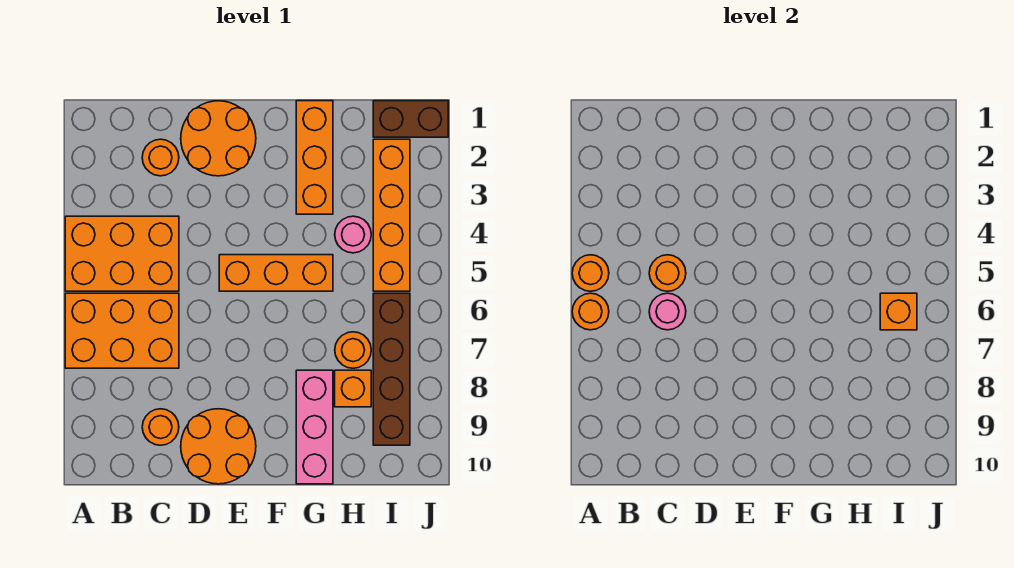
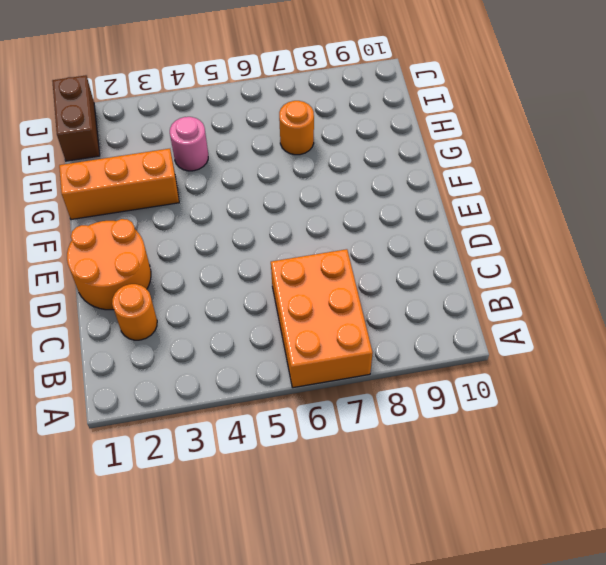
none -> orange 2x3 brick [65,216,179,291]
none -> orange 1x1 round brick [142,409,179,445]
none -> orange 2x2 round brick [181,409,256,484]

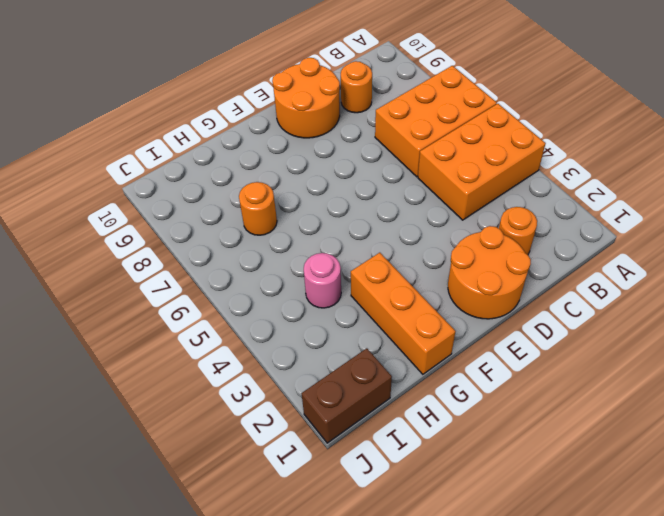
none -> orange 1x3 brick [219,255,333,291]
none -> pink 1x3 brick [296,370,333,484]
none -> orange 1x1 brick [335,370,371,407]

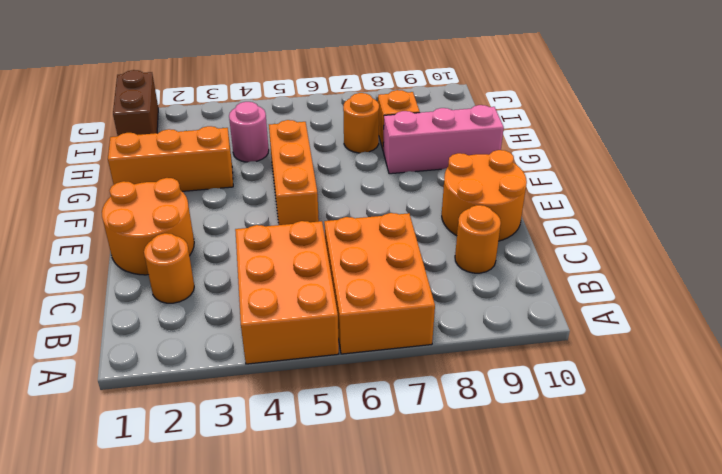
none -> orange 1x4 brick [373,139,410,291]
none -> brown 1x4 brick [373,293,410,445]
none -> orange 1x1 round brick [572,255,609,291]

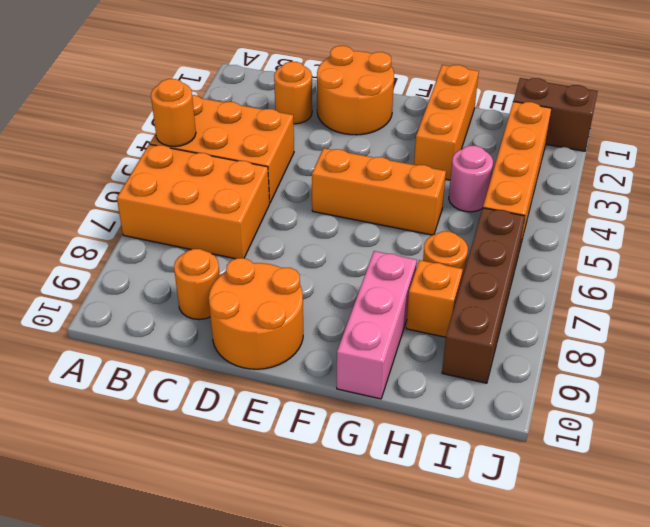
none -> orange 1x1 round brick [572,293,609,330]
none -> orange 1x1 round brick [649,255,686,291]
none -> pink 1x1 round brick [649,293,686,330]

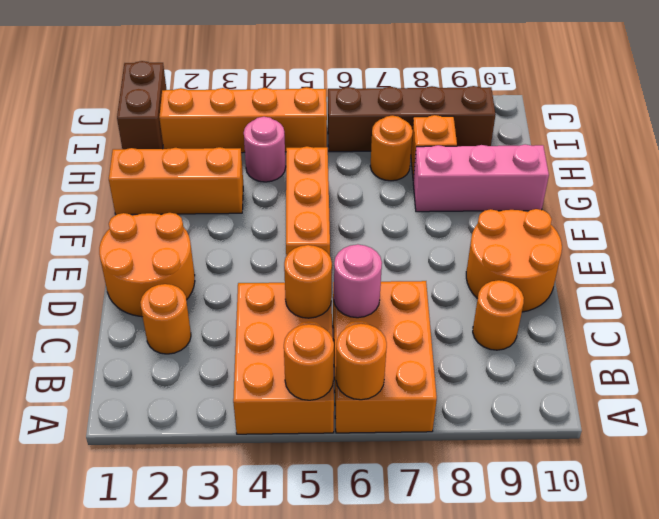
none -> orange 1x1 brick [880,293,917,330]

